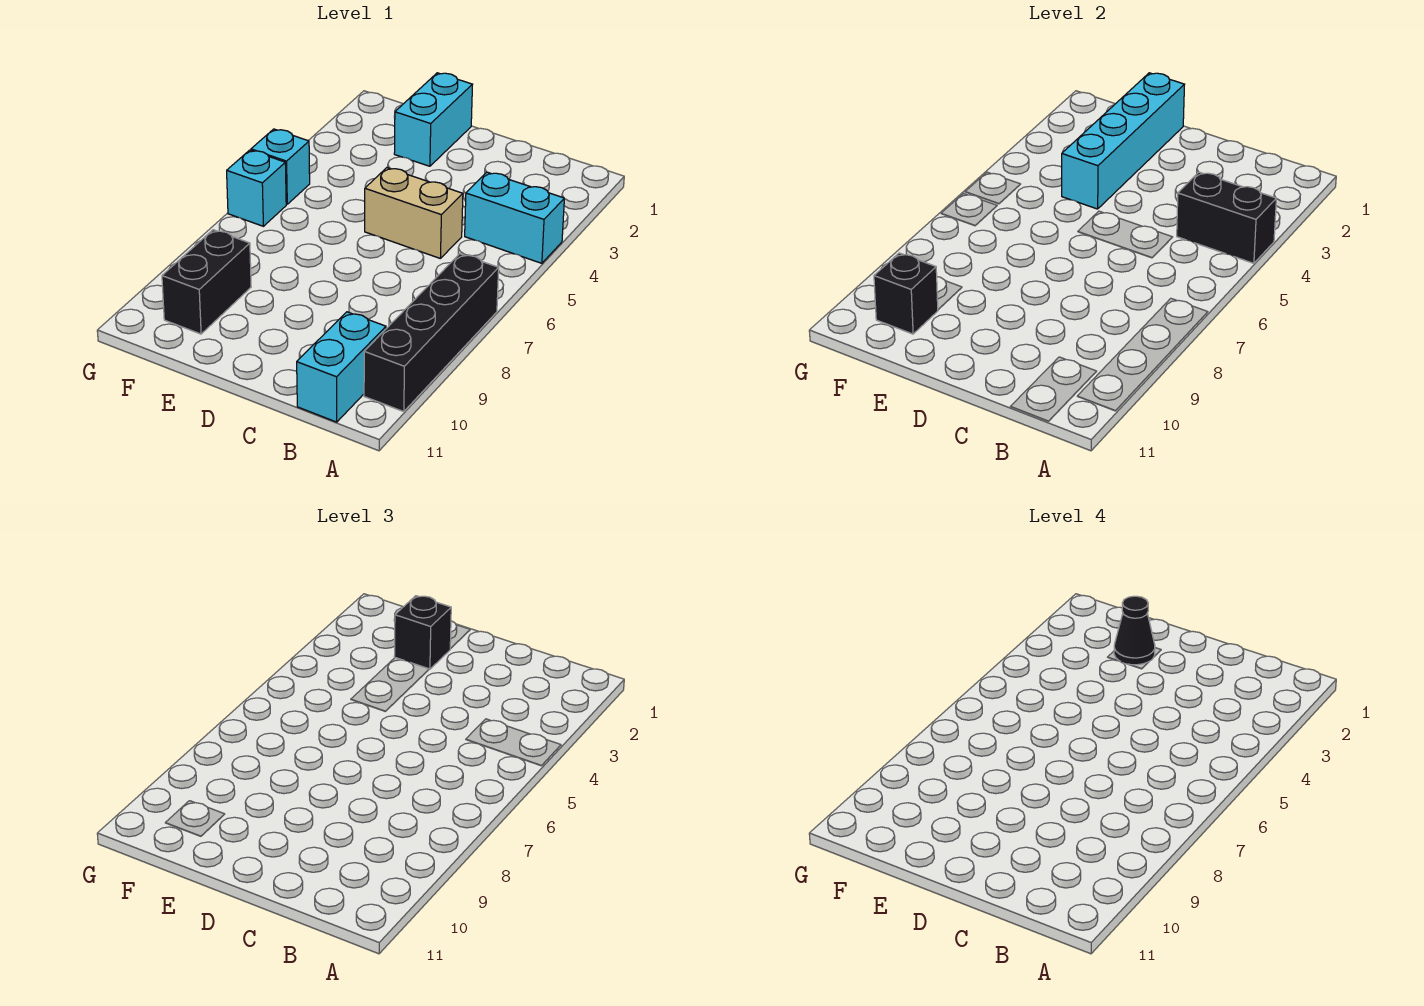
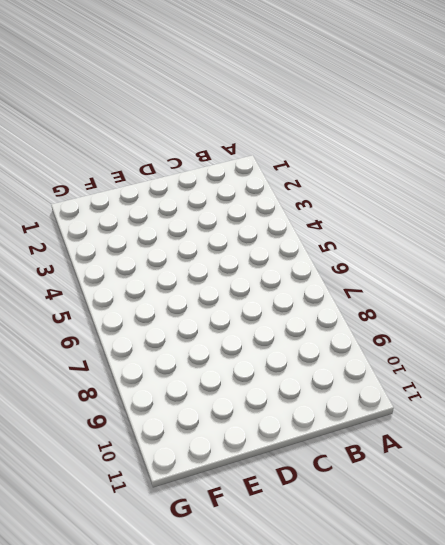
none -> cyan 1x2 brick [465,172,564,263]
none -> black 1x4 brick [364,254,499,412]
none -> cyan 1x2 brick [297,312,386,422]

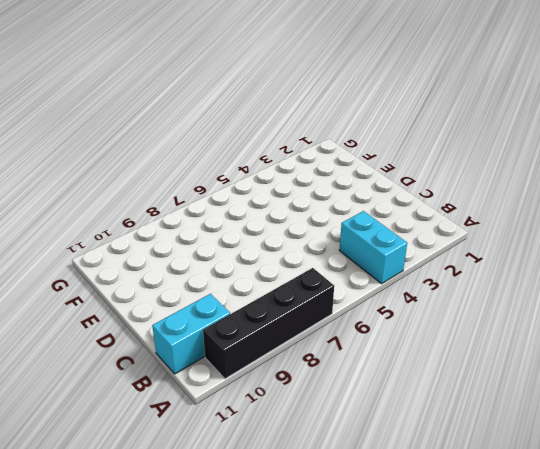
none -> tan 1x2 brick [365,168,463,258]
none -> cyan 1x2 brick [394,73,473,166]
none -> black 1x2 brick [162,230,251,334]

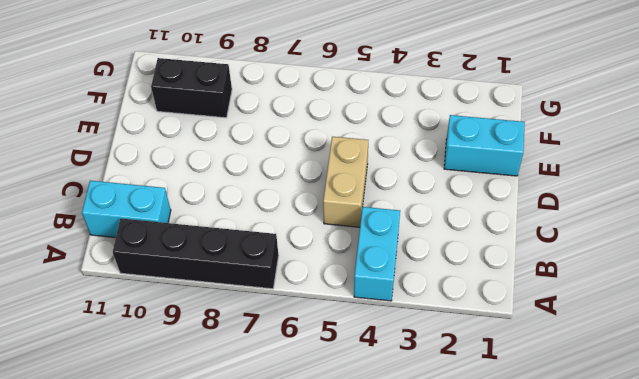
none -> cyan 1x1 brick [251,129,310,204]
none -> cyan 1x1 brick [227,150,286,226]
none -> black 1x2 brick [1177,172,1276,263]

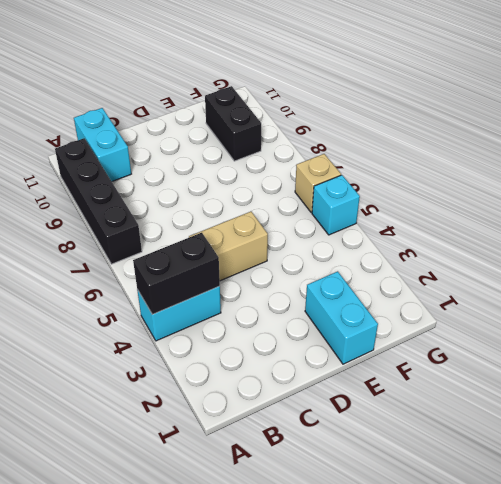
tan 1x1 brick [295,154,341,213] -> cyan 1x1 brick [227,150,286,226]
none -> cyan 1x4 brick [1062,73,1185,209]
none -> black 1x1 brick [874,253,938,334]
none -> black 1x1 brick [394,596,451,669]

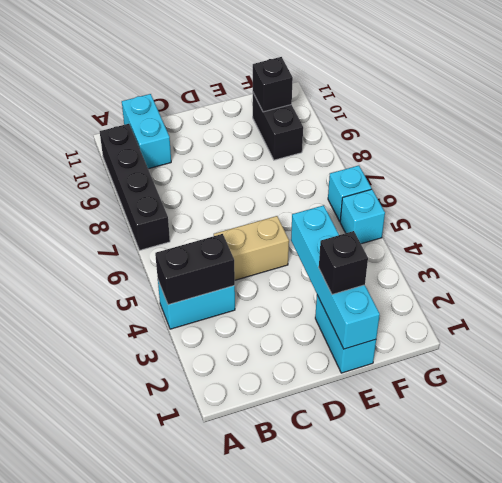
none -> black 1x1 cone [1114,596,1155,665]

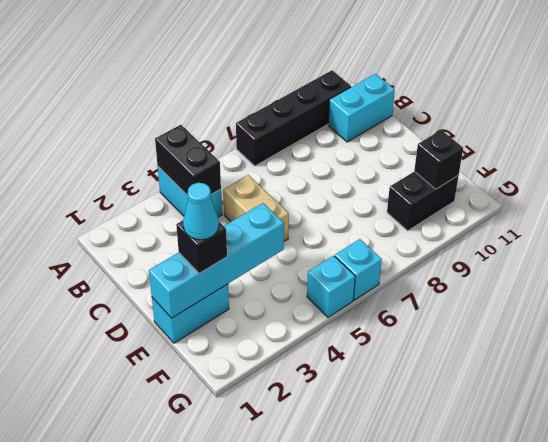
cyan 1x1 cone [183,183,219,240] -> black 1x1 cone [1114,596,1155,665]

